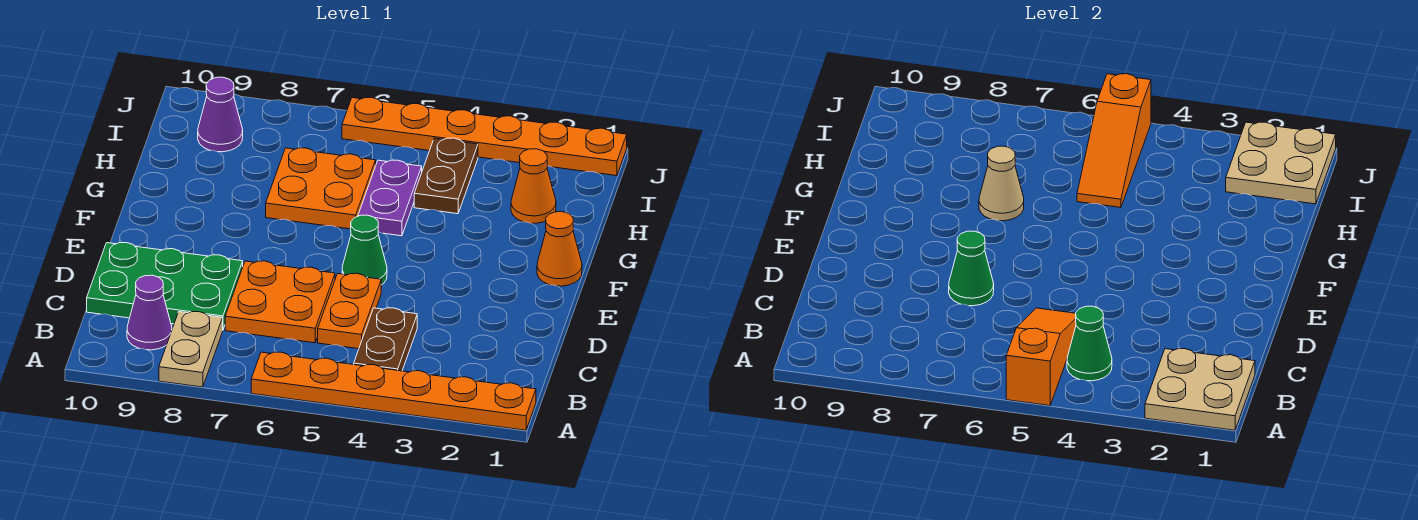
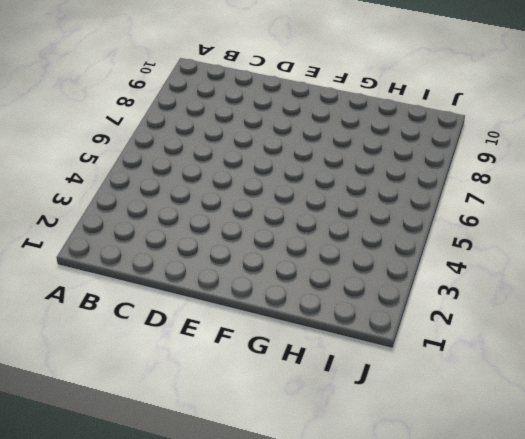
none -> orange 1x6 plate [251,352,536,430]
none -> tan 1x2 plate [159,312,223,387]
none -> brown 1x2 plate [354,308,417,371]

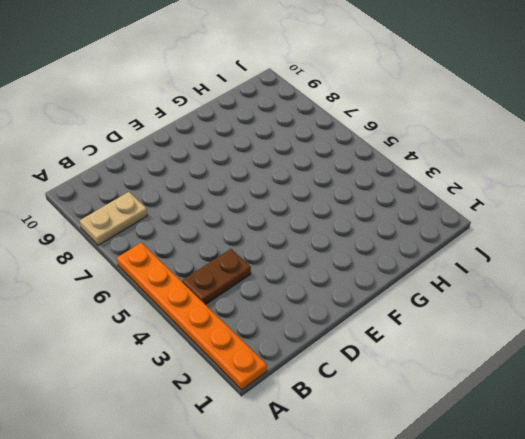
none -> purple 1x1 cone [127,275,172,350]
none -> orange 1x2 plate [318,273,381,349]
none -> orange 2x2 plate [225,261,335,343]

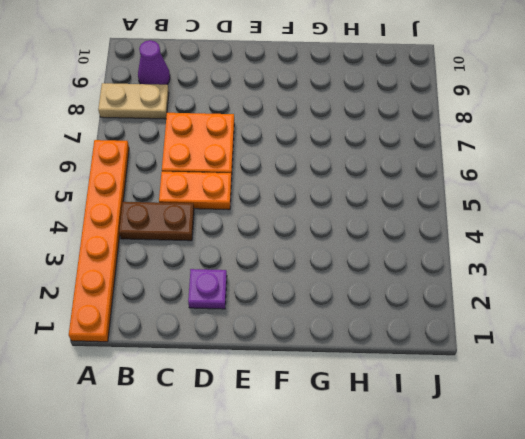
purple 1x1 plate [188,269,227,309] -> none
none -> green 2x3 plate [87,243,243,329]
none -> green 1x1 cone [342,215,387,285]
none -> orange 1x1 cone [537,212,582,286]

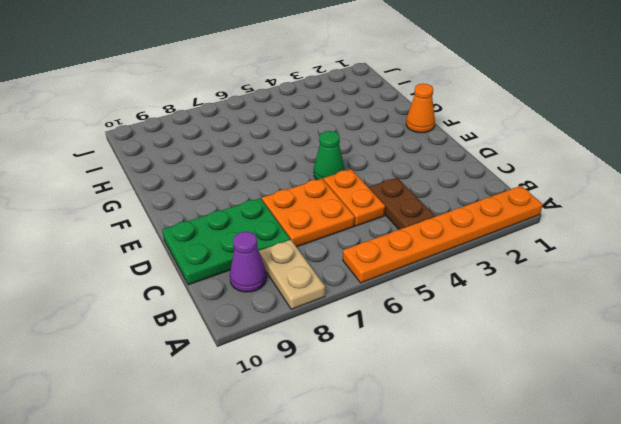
none -> purple 1x2 plate [358,160,422,236]
none -> orange 2x2 plate [266,148,376,229]
none -> orange 1x1 cone [511,149,556,223]

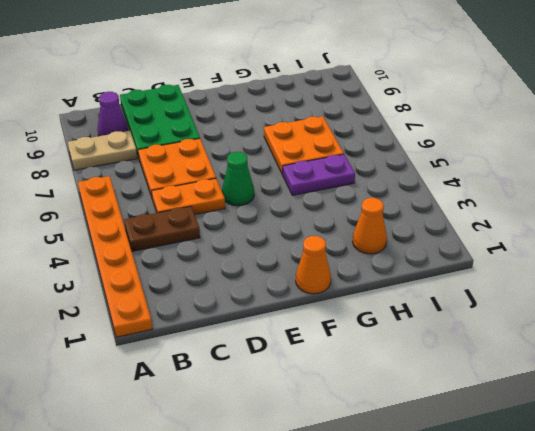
none -> brown 1x2 plate [414,138,478,214]
none -> purple 1x1 cone [198,77,243,152]
none -> orange 1x6 plate [342,97,627,176]

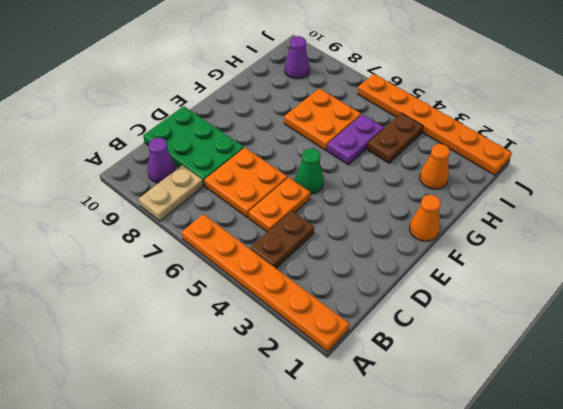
none -> tan 2x2 plate [1145,349,1255,430]
none -> orange 1x3 slope [1006,308,1076,406]
none -> green 1x1 cone [1067,306,1112,381]

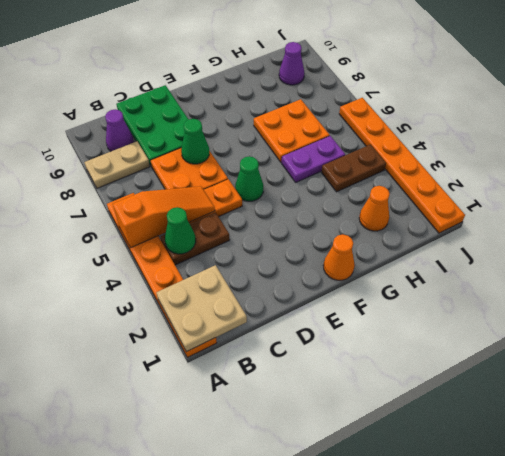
none -> tan 1x1 cone [979,146,1024,221]
none -> orange 1x3 slope [1077,74,1151,208]
none -> tan 2x2 plate [1226,122,1336,204]

